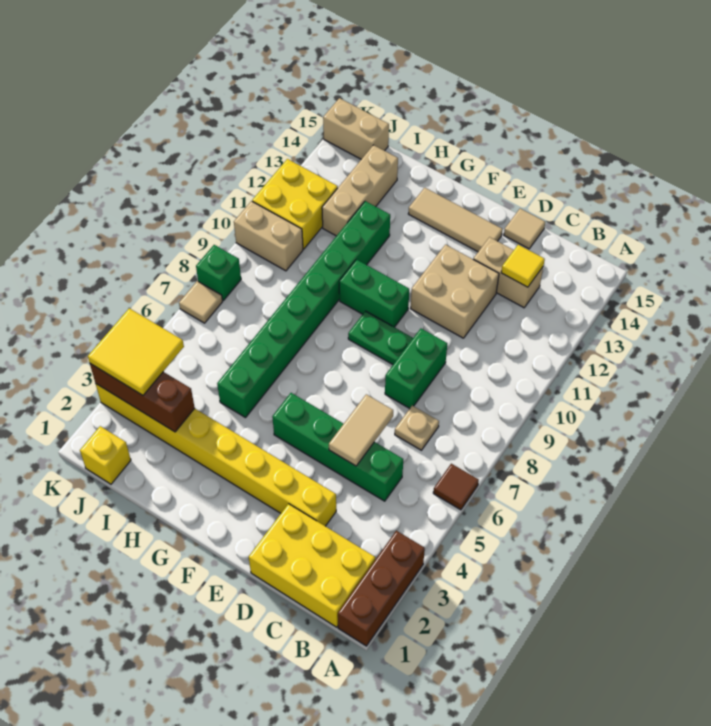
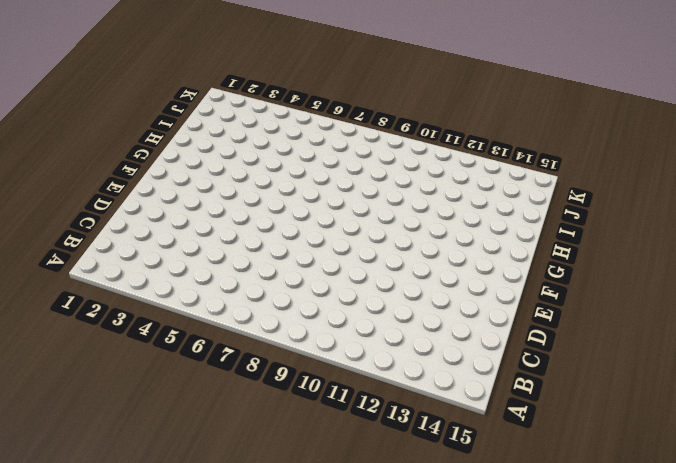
none -> brown 1x3 brick [338,531,425,646]
none -> brown 1x1 tile [433,464,479,510]
none -> yellow 2x3 brick [249,504,375,627]

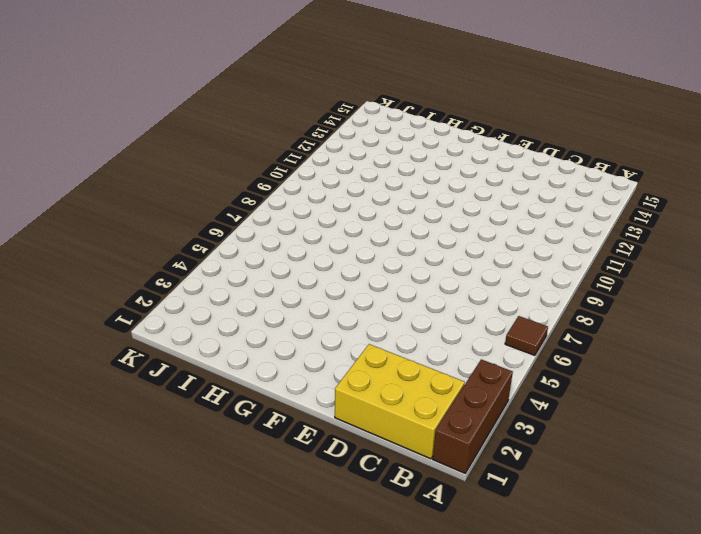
none -> green 1x4 brick [272,393,403,501]
none -> tan 1x1 plate [395,406,439,450]
none -> tan 1x2 brick [473,237,543,308]

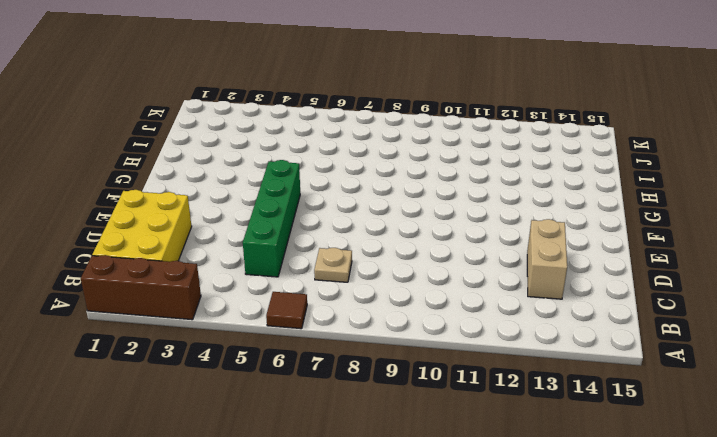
none -> yellow 1x8 brick [96,384,336,526]
none -> green 1x2 brick [385,329,447,408]
none -> tan 2x2 brick [410,245,499,338]

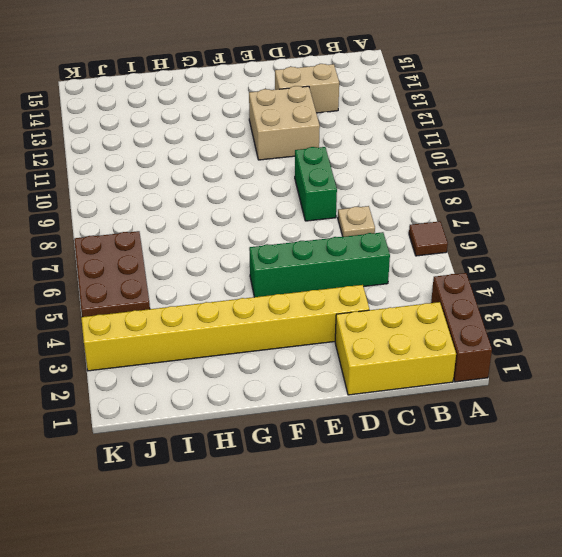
brown 2x3 plate [74,231,150,317] -> tan 1x1 tile [179,281,223,323]
none -> tan 1x1 tile [504,209,545,249]
none -> green 1x2 plate [348,311,413,365]
none -> tan 1x3 tile [408,188,503,252]

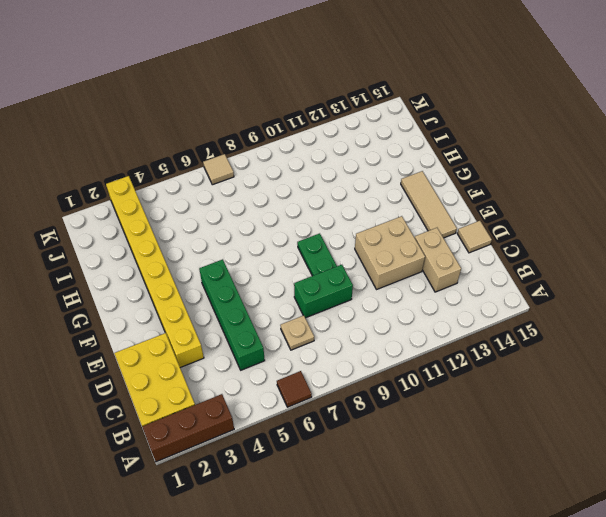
none -> green 1x2 brick [339,260,409,327]
none -> green 1x8 brick [217,201,390,418]
none -> tan 1x3 brick [322,145,398,236]

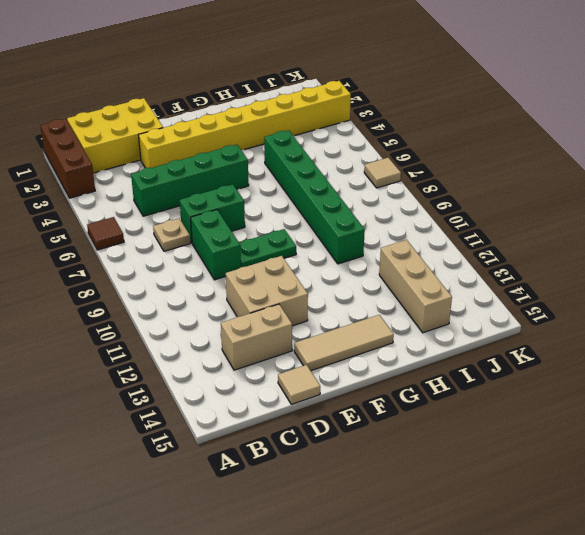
green 1x2 brick [180,184,245,243] -> green 1x2 brick moved to [339,260,409,327]
green 1x6 brick [264,130,365,264] -> green 1x8 brick [217,201,390,418]
none -> yellow 1x1 brick [80,426,131,484]
none -> tan 1x2 brick [234,201,303,271]
none -> yellow 2x2 brick [252,159,338,249]

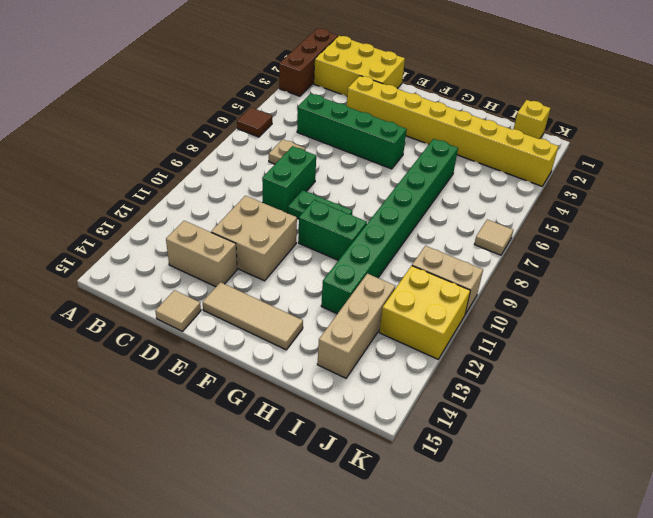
none -> tan 1x2 brick [323,98,389,159]
none -> green 1x1 brick [196,245,241,300]
none -> yellow 1x1 tile [501,245,545,287]

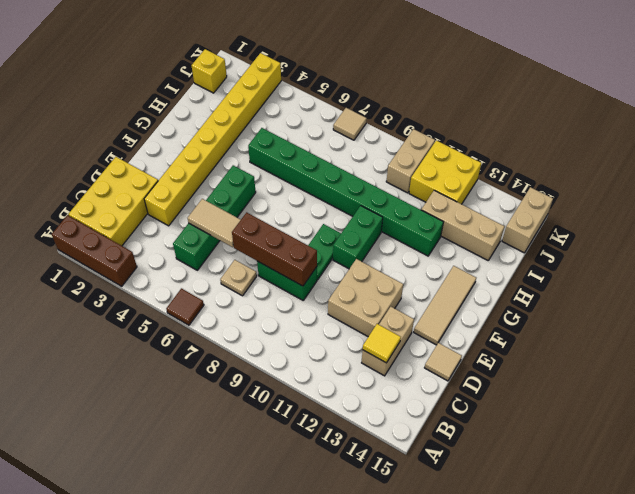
brown 1x3 brick [232,212,317,286] -> brown 1x3 brick turned to [90,364,195,432]
none -> green 1x1 brick [196,245,241,300]
none -> yellow 2x2 tile [88,308,184,395]

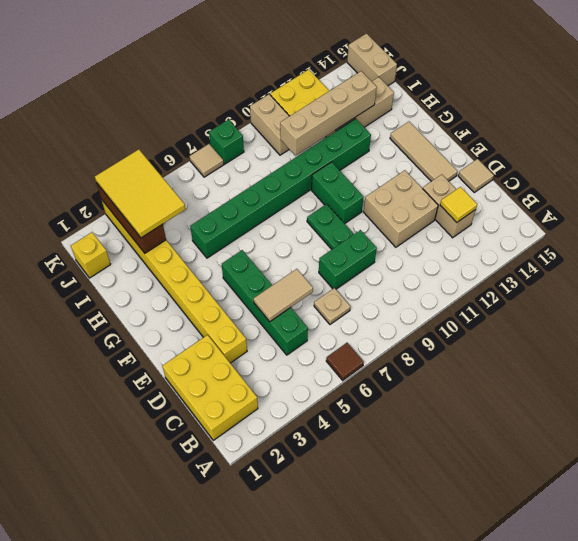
yellow 2x3 tile [95,149,185,238] -> yellow 2x2 tile [88,308,184,395]
tan 1x4 brick [280,71,377,156] -> none
none -> brown 1x3 brick [338,531,425,646]

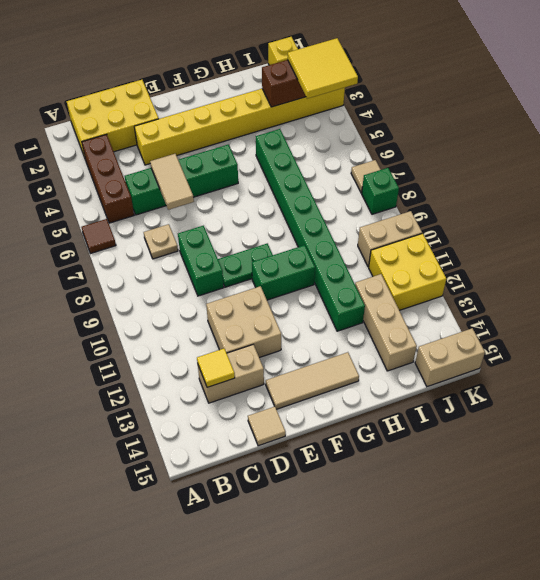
brown 1x3 brick [82,134,134,223] -> brown 1x3 brick moved to [338,531,425,646]

